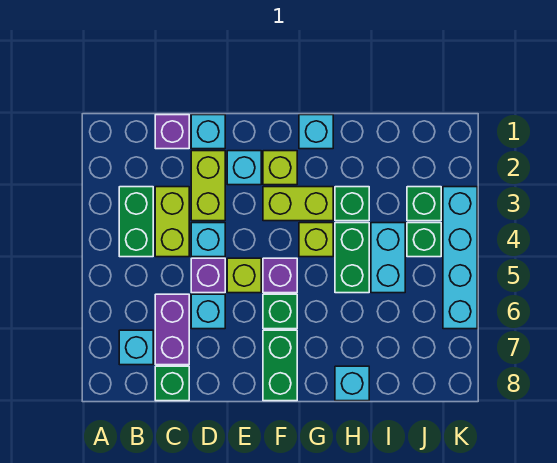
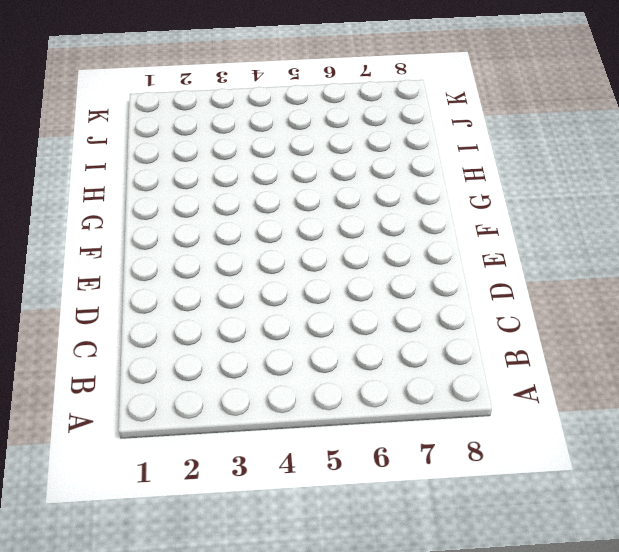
none -> green 1x2 brick [119,187,153,257]
none -> cyan 1x1 brick [119,330,153,365]
none -> purple 1x1 brick [155,115,189,149]

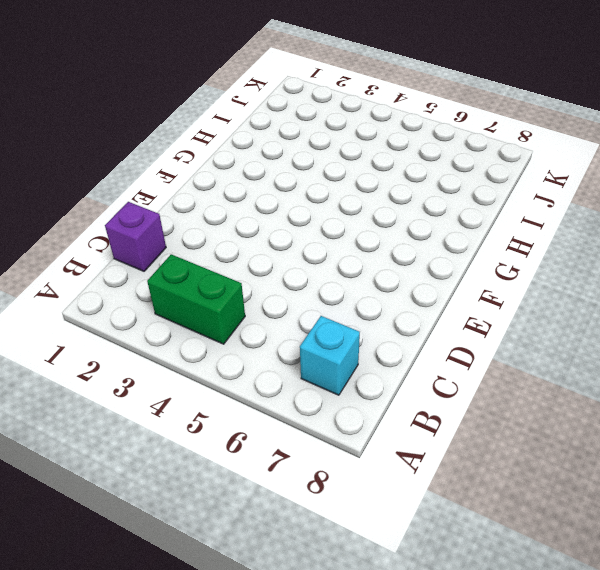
none -> lime 1x2 brick [155,187,189,257]
none -> purple 1x2 brick [155,294,189,365]
none -> green 1x1 brick [155,366,189,401]

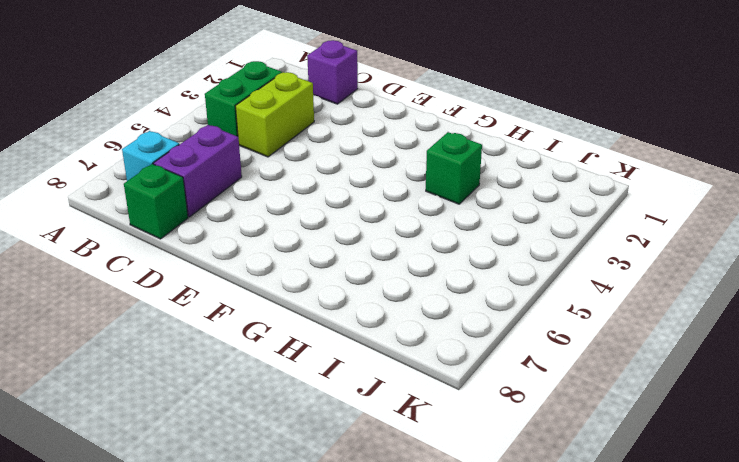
none -> cyan 1x1 brick [191,115,225,149]
none -> lime 1x2 brick [191,151,225,221]
none -> cyan 1x1 brick [191,223,225,257]

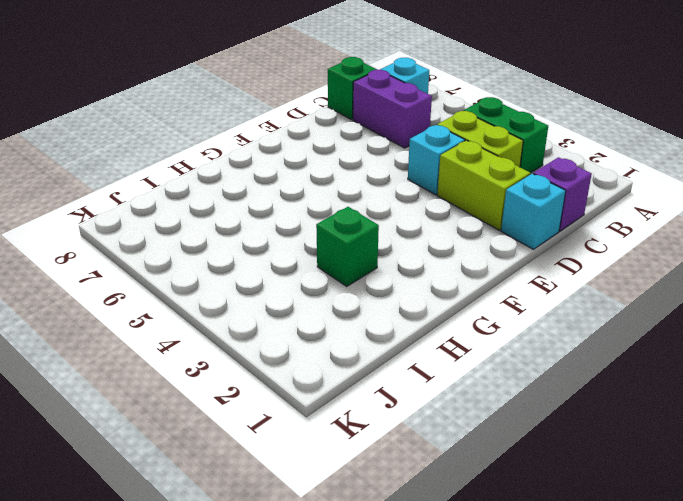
none -> purple 1x1 brick [191,258,225,293]
none -> cyan 1x1 brick [191,294,225,329]
none -> cyan 1x1 brick [227,151,261,185]

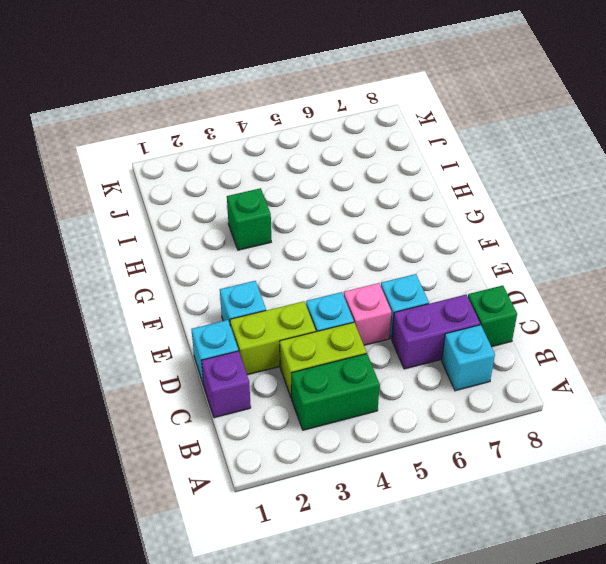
pink 1x1 brick [344,283,391,345] -> purple 1x1 brick [191,258,225,293]
none -> lime 1x1 brick [227,258,261,293]
none -> lime 1x1 brick [263,151,297,185]
none -> lime 1x2 brick [263,187,333,221]

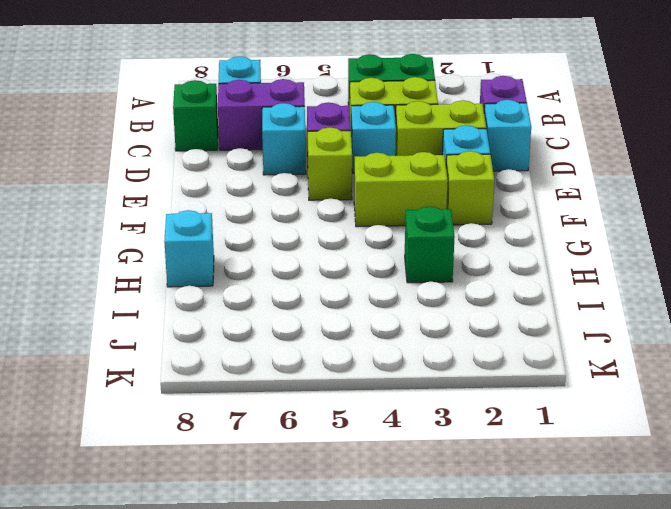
lime 1x2 brick [354,152,448,227] -> lime 1x2 brick turned to [263,187,333,221]
none -> purple 1x1 brick [263,258,297,293]
none -> green 1x1 brick [263,294,297,329]
none -> green 1x2 brick [263,330,297,401]

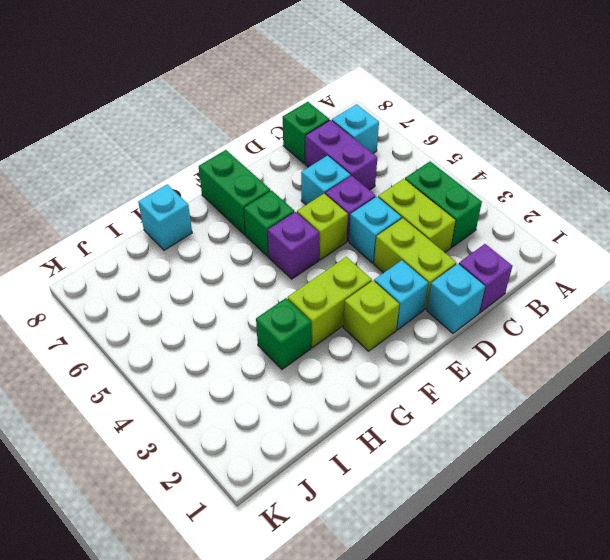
none -> cyan 1x1 brick [299,115,333,149]
none -> lime 1x1 brick [299,223,333,257]
none -> green 1x2 brick [335,223,369,293]

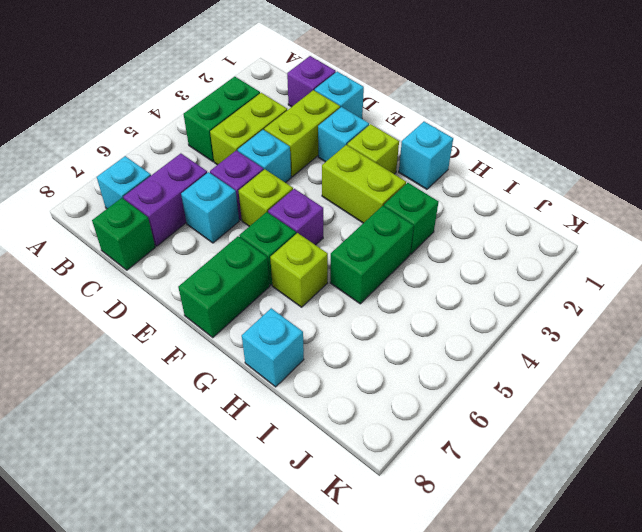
lime 1x1 brick [270,233,328,307] -> lime 1x1 brick moved to [299,223,333,257]
none -> cyan 1x2 brick [371,223,405,293]
none -> green 1x1 brick [407,187,441,221]
none -> green 1x1 brick [407,223,441,257]

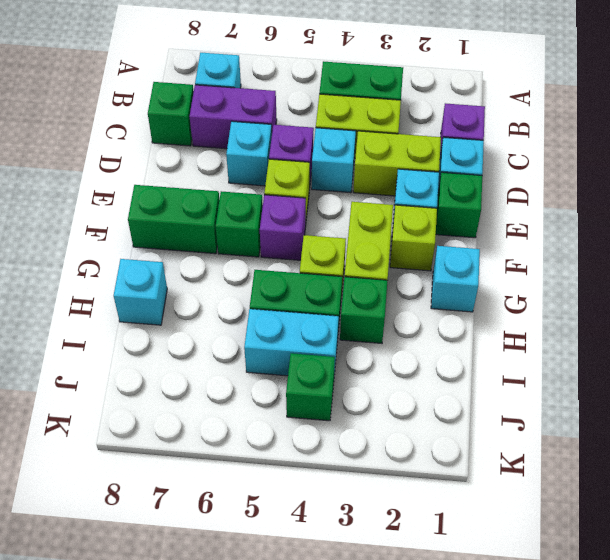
green 1x1 brick [436,172,482,238] -> green 1x1 brick moved to [407,187,441,221]
none -> cyan 1x4 brick [443,187,477,329]

